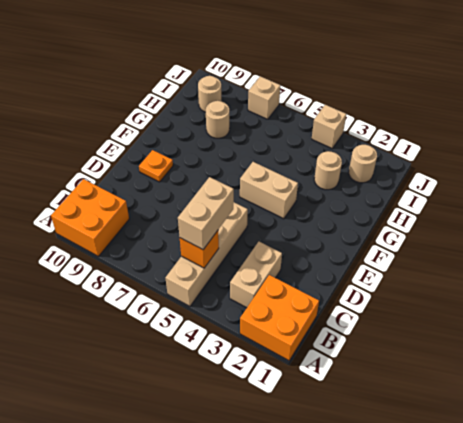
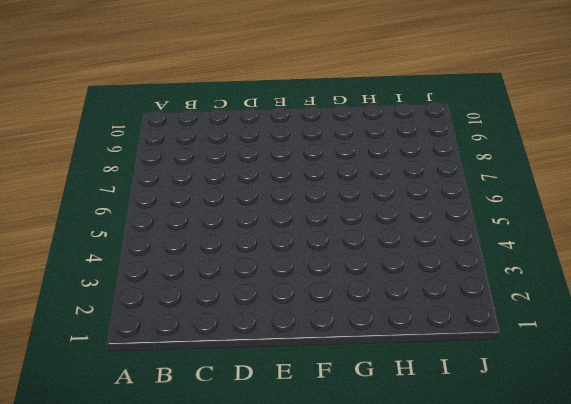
none -> orange 2x2 brick [240,275,319,361]
none -> tan 1x4 brick [166,202,248,306]
none -> orange 2x2 brick [51,179,129,256]

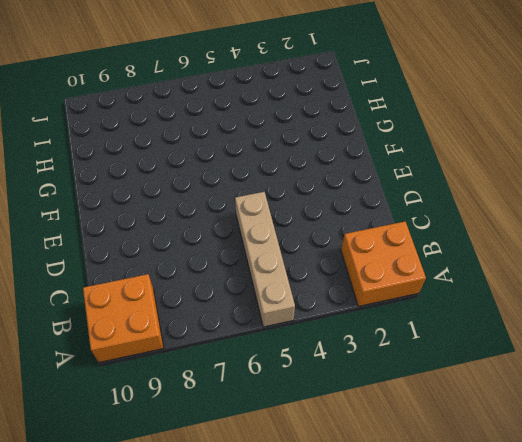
none -> tan 1x2 brick [230,242,282,308]
none -> orange 1x1 plate [139,150,173,182]
none -> tan 1x2 brick [240,162,298,219]

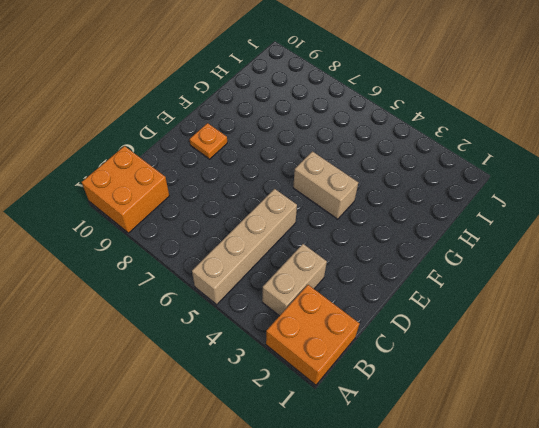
none -> tan 1x1 round brick [314,151,342,190]
none -> tan 1x1 round brick [206,101,229,138]
none -> tan 1x1 round brick [349,145,377,183]

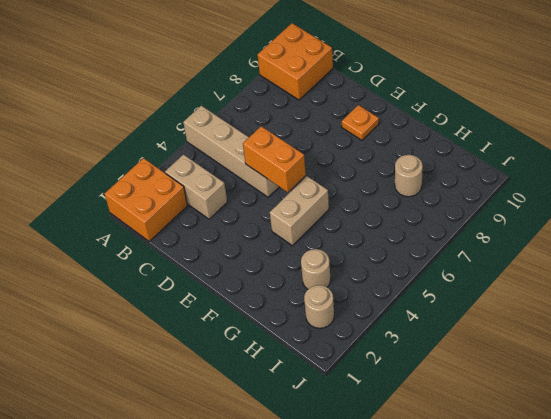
orange 1x2 brick [243,126,306,192] -> none
none -> tan 1x1 round brick [198,76,221,112]
none -> tan 1x1 brick [312,105,346,148]
none -> tan 1x1 brick [248,76,280,119]

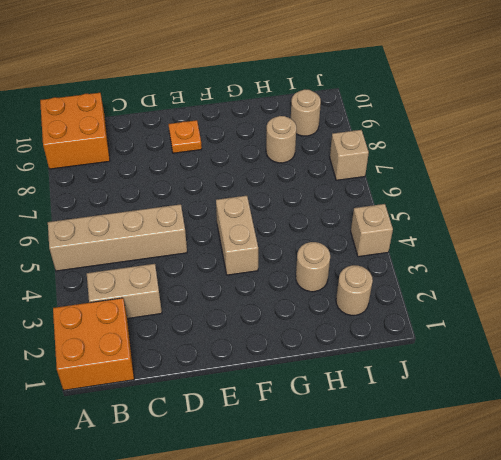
none -> orange 1x1 brick [180,231,219,268]
none -> tan 1x2 brick [178,177,234,250]

